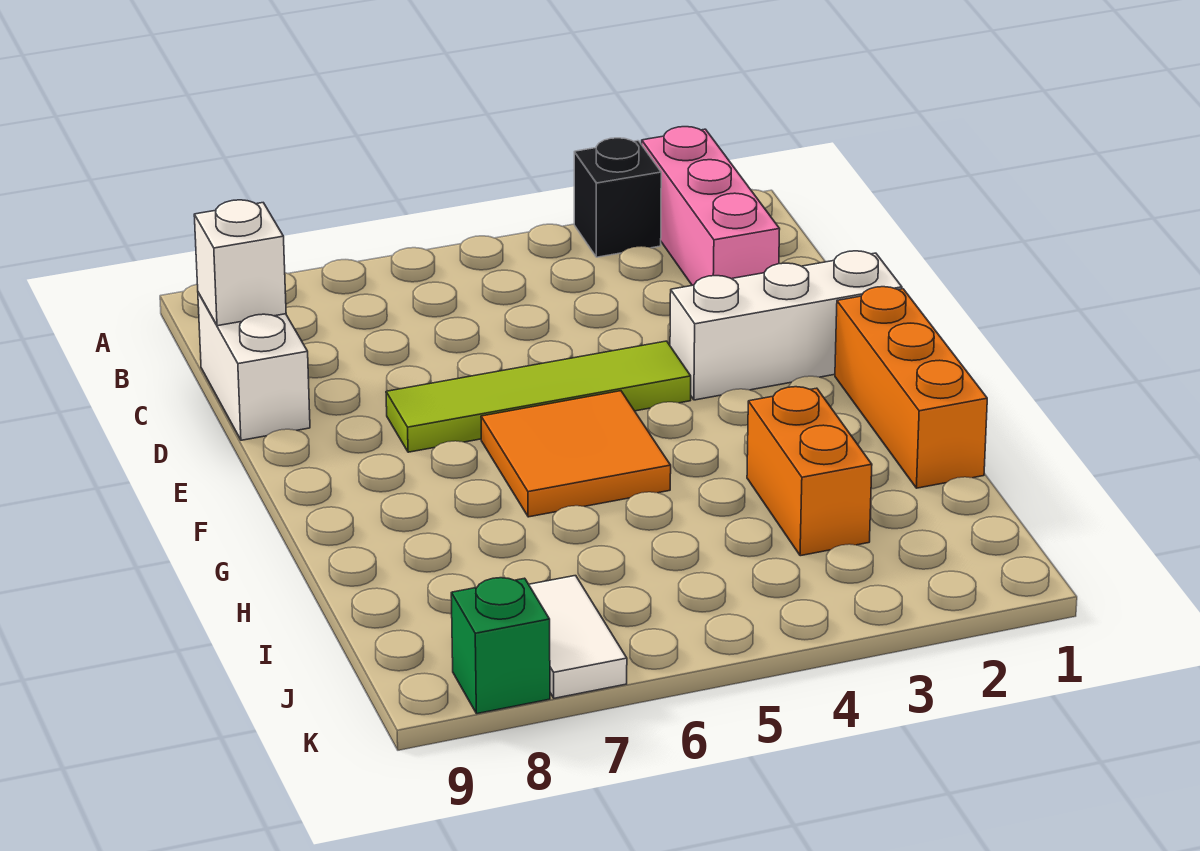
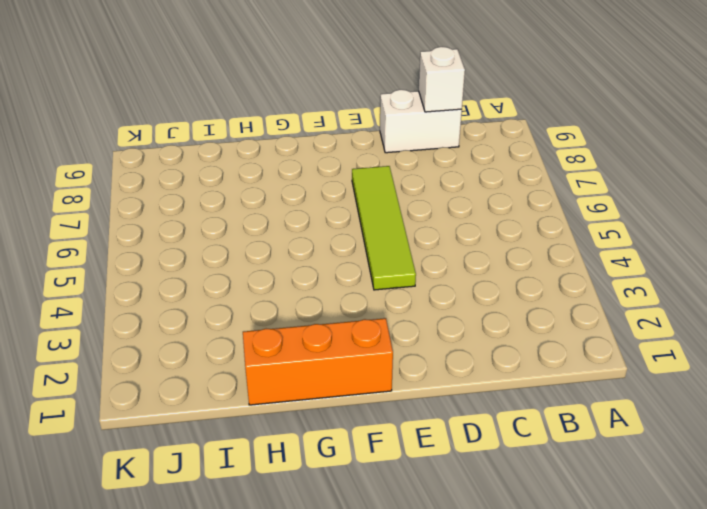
none -> pink 1x3 brick [642,127,780,285]
none -> black 1x1 brick [574,138,661,257]

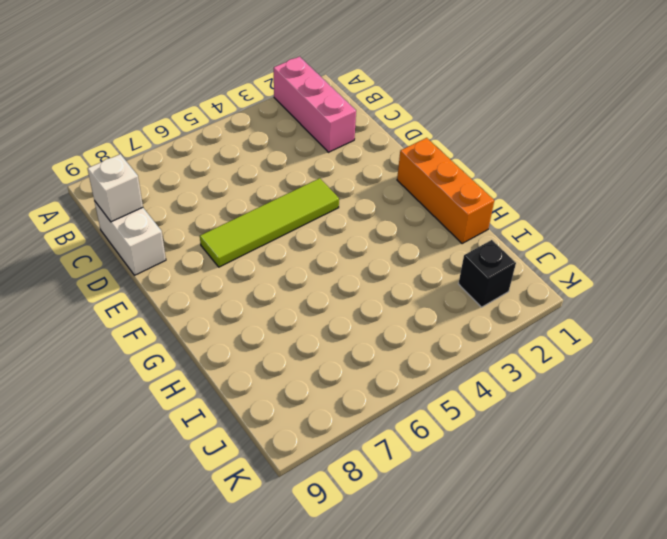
black 1x1 brick [458,240,516,307] -> black 1x1 brick moved to [574,138,661,257]
none -> white 1x3 brick [670,251,902,400]
none -> orange 2x2 tile [481,391,671,517]

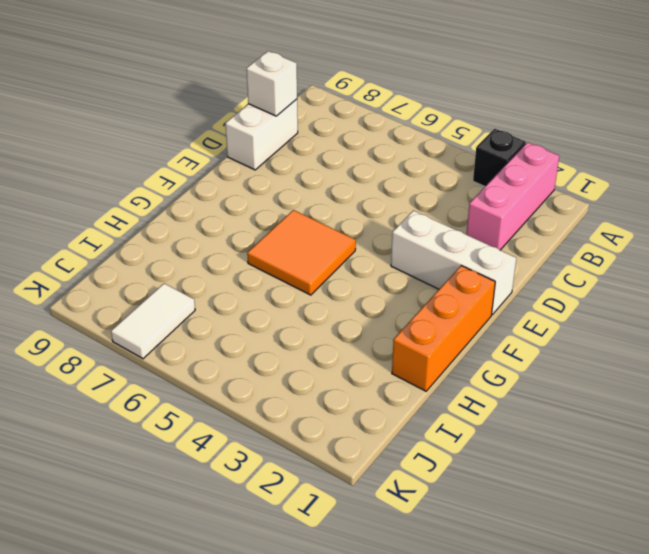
none -> lime 1x4 tile [386,341,691,452]
none -> orange 1x2 brick [747,387,872,556]

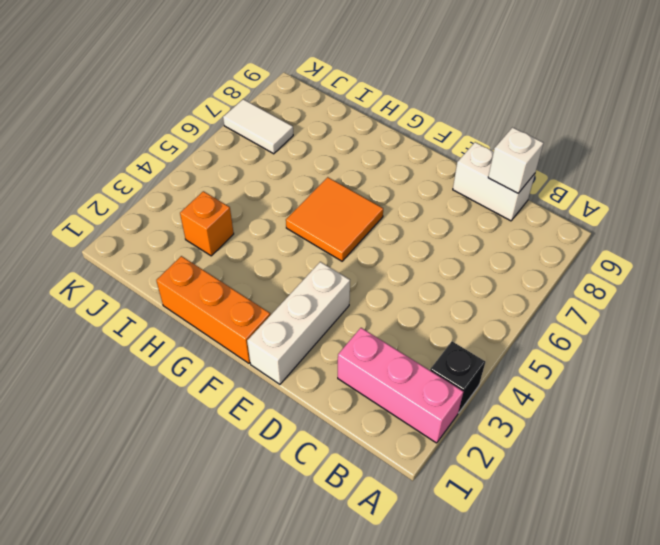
orange 1x1 brick [180,191,234,256] -> orange 1x2 brick [747,387,872,556]
none -> lime 1x4 tile [386,341,691,452]
none -> green 1x1 brick [451,578,550,714]

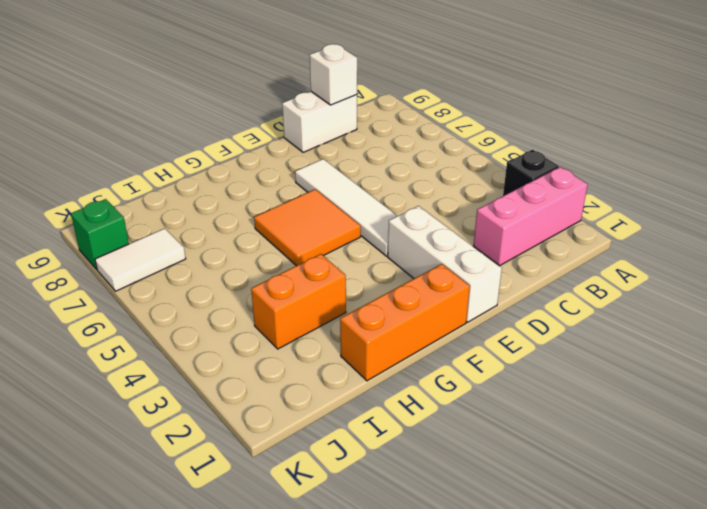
white 1x4 tile [295,159,397,256] -> lime 1x4 tile [386,341,691,452]

